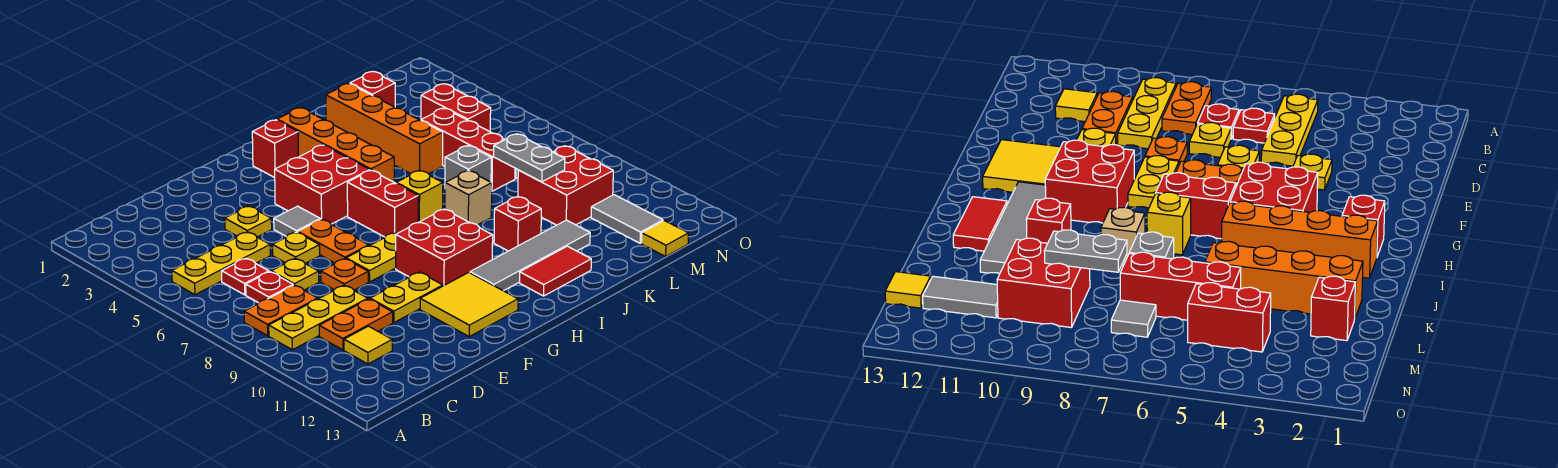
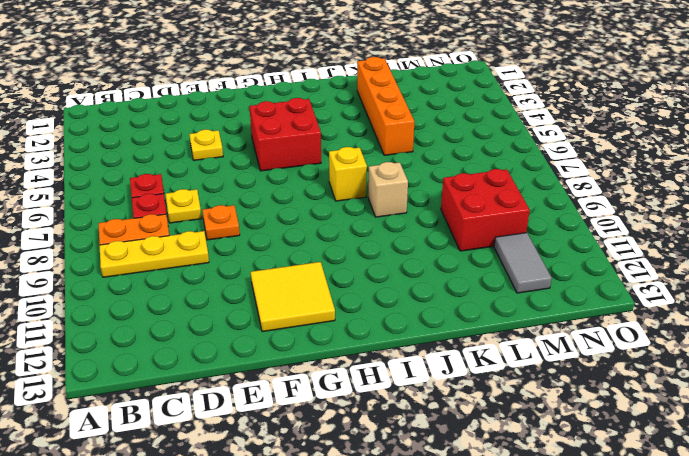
none -> yellow 1x3 plate [172,232,270,295]
none -> orange 1x2 plate [319,299,393,350]
none -> yellow 1x1 tile [344,326,392,364]
none -> yellow 1x1 plate [273,232,320,263]

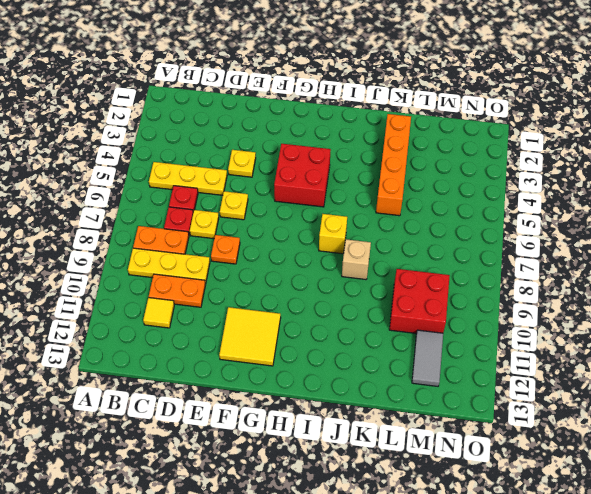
none -> yellow 1x2 plate [370,272,443,323]
none -> grey 1x1 tile [274,206,320,236]
none -> orange 1x2 plate [298,219,369,263]
none -> yellow 1x2 plate [346,233,397,282]

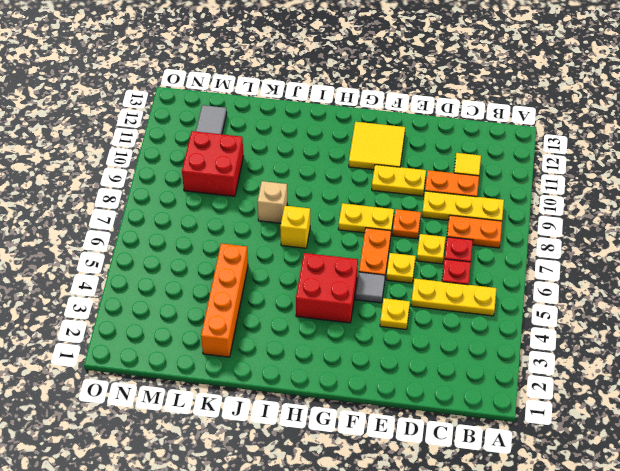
none -> red 2x2 brick [396,209,493,286]
none -> red 1x1 brick [252,120,298,178]
none -> red 1x2 brick [347,171,418,237]
none -> grey 1x4 tile [470,220,590,291]

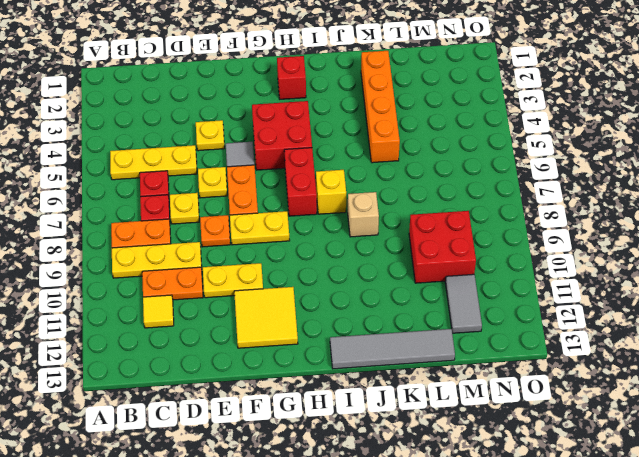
grey 1x4 tile [330,329,455,369] -> grey 1x4 tile moved to [470,220,590,291]
none -> red 2x2 brick [396,209,493,286]
none -> orange 1x4 brick [277,108,394,182]
none -> red 1x2 tile [520,246,591,296]
none -> red 1x1 brick [494,196,541,251]

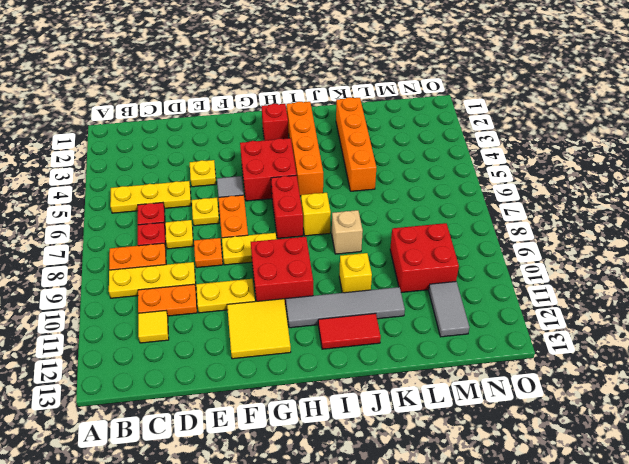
yellow 1x1 brick [339,253,372,293] -> red 1x1 brick [494,196,541,251]
none -> grey 1x1 brick [445,145,491,183]
none -> red 1x1 brick [350,72,395,107]
none -> red 1x3 brick [421,108,515,191]
none -> red 1x2 brick [421,84,491,132]

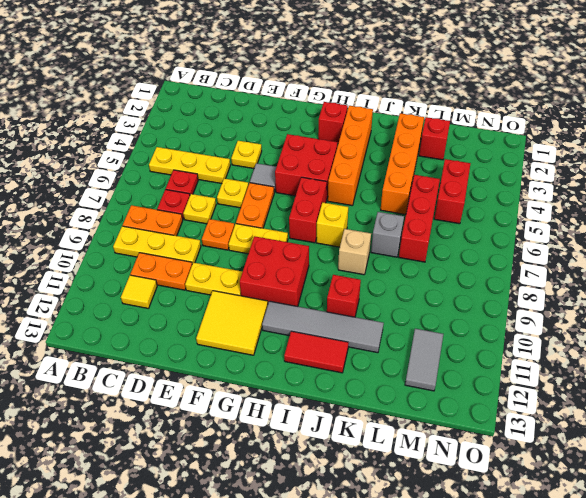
none -> red 2x2 brick [518,146,613,225]
none -> grey 1x1 tile [1111,300,1156,337]
none -> yellow 1x1 tile [641,221,689,257]
none -> grey 1x2 plate [494,134,565,182]

